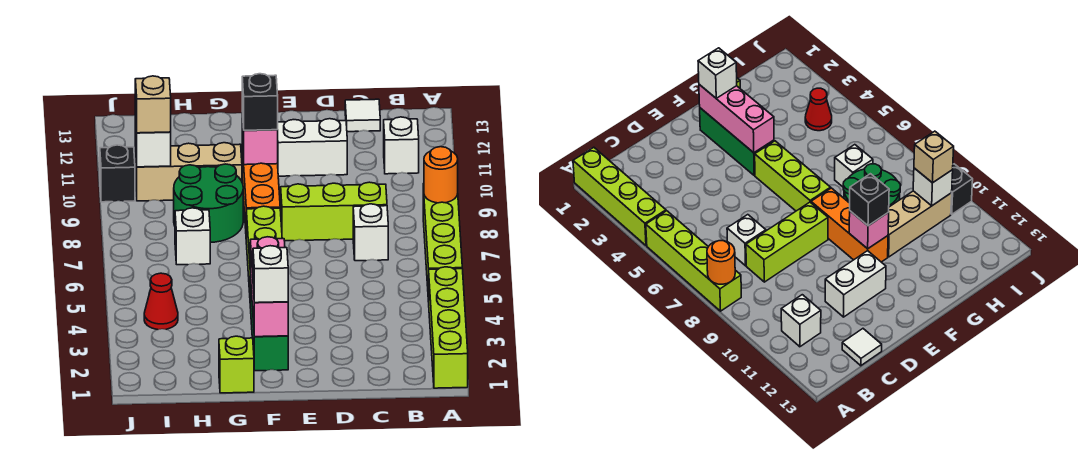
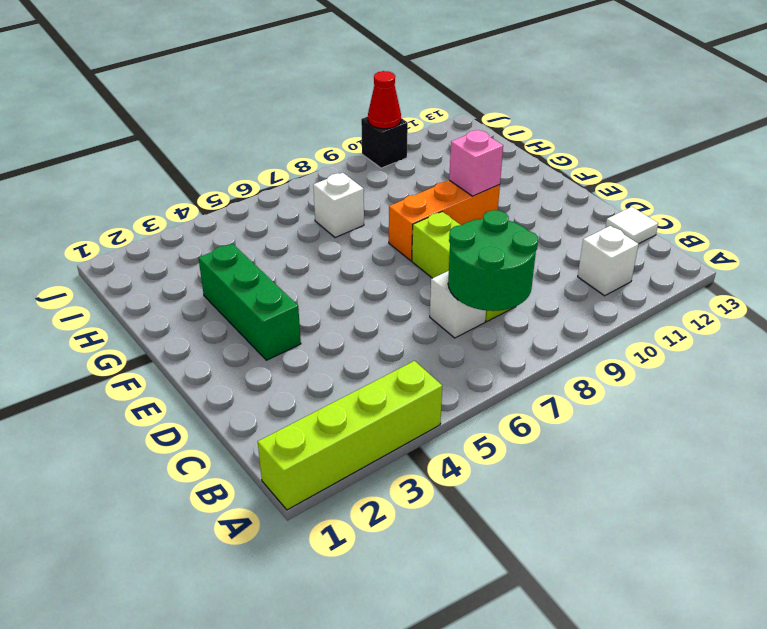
green 2x2 round brick [448,210,538,311] -> green 2x2 round brick moved to [174,164,243,242]
green 1x3 brick [199,244,301,360] -> green 1x3 brick turned to [250,275,288,371]
red 1x1 cone [368,71,401,129] -> red 1x1 cone moved to [144,273,178,330]
none -> lime 1x4 brick [423,184,462,302]
none -> white 1x2 brick [278,119,347,176]
none -> lime 1x3 brick [246,206,282,292]

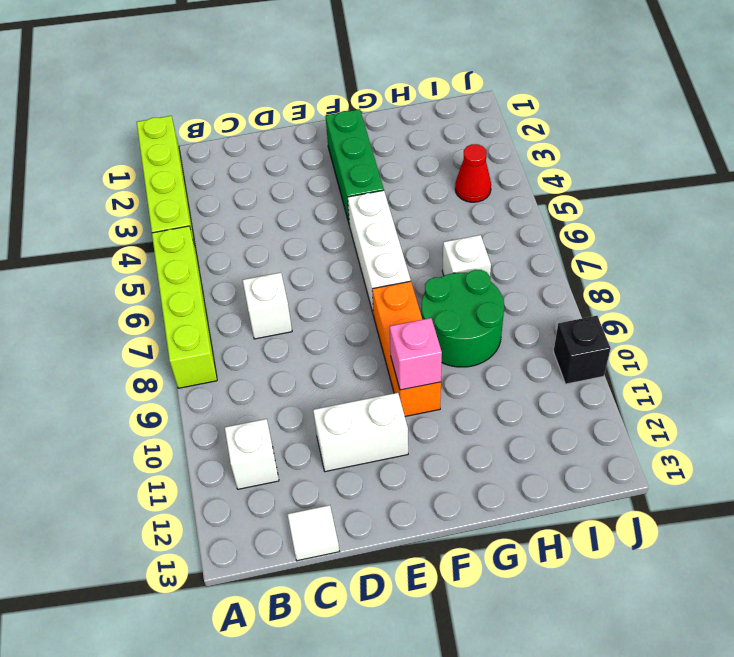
white 1x3 brick [348,190,411,316] -> lime 1x3 brick [246,206,282,292]
none -> lime 1x3 brick [281,182,387,241]
none -> lime 1x1 brick [219,336,254,393]
none -> tan 1x3 brick [135,143,242,201]

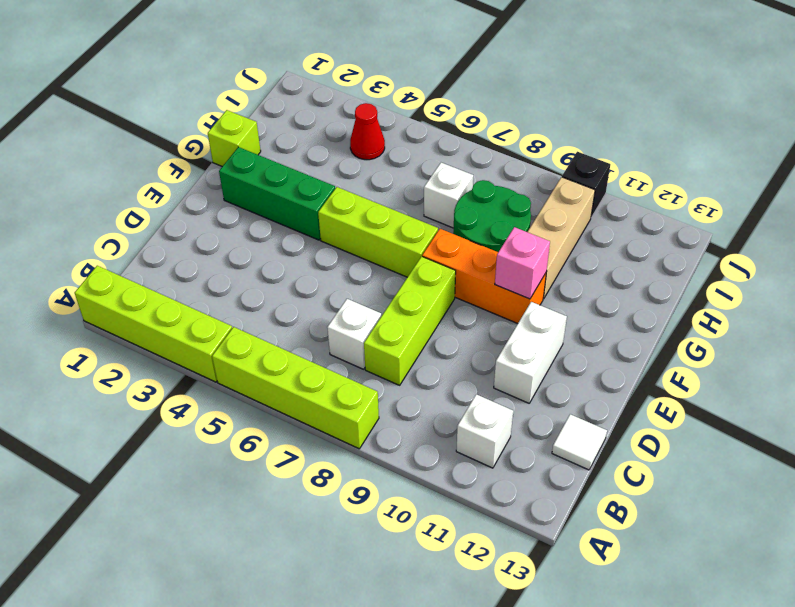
none -> orange 1x1 round brick [424,147,458,203]
none -> pink 1x3 brick [250,237,288,337]
none -> white 1x1 brick [135,113,171,167]

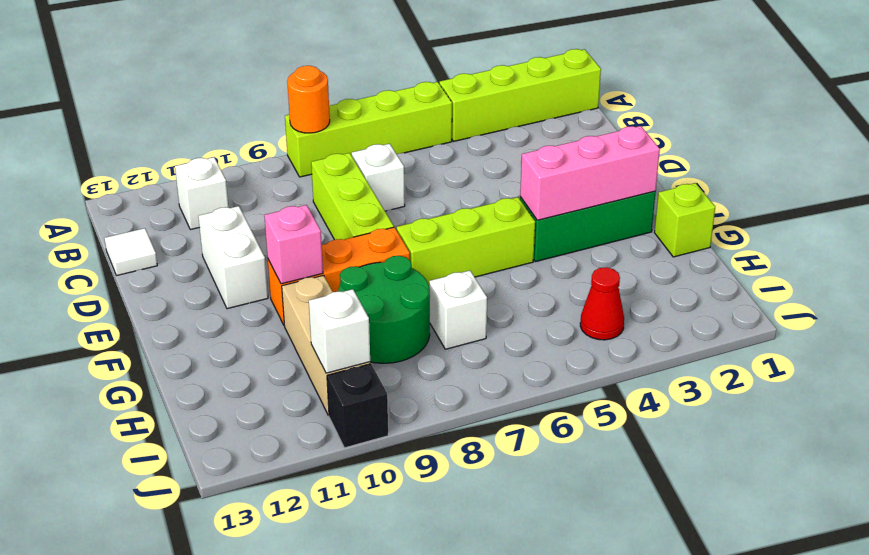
none -> white 1x1 brick [253,246,288,303]
none -> black 1x1 brick [242,74,278,130]
none -> tan 1x1 brick [135,76,171,133]

